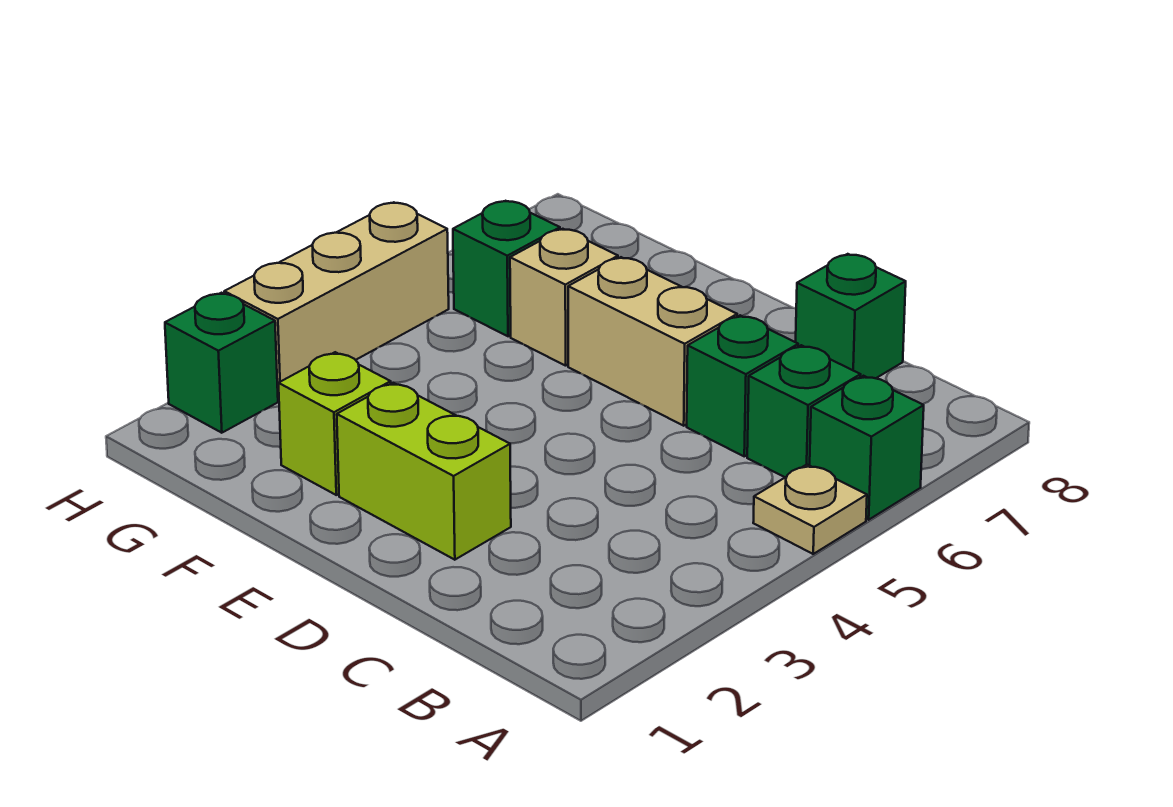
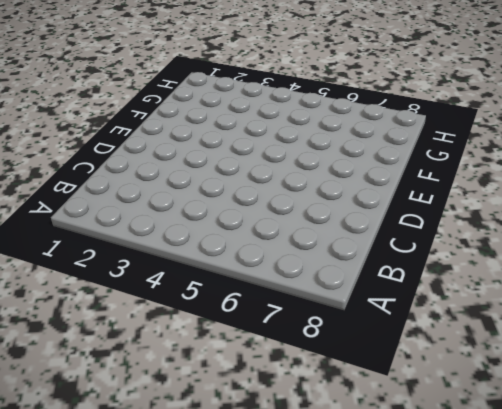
none -> tan 1x1 plate [753,465,867,554]
none -> green 1x1 brick [810,376,924,520]
none -> green 1x1 brick [747,345,861,477]

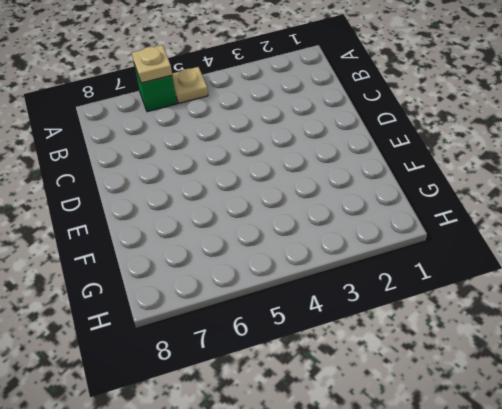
tan 1x1 plate [132,45,172,83] -> none
none -> green 1x1 brick [747,345,861,477]
none -> green 1x1 brick [687,315,798,456]
none -> green 1x1 brick [796,254,906,378]

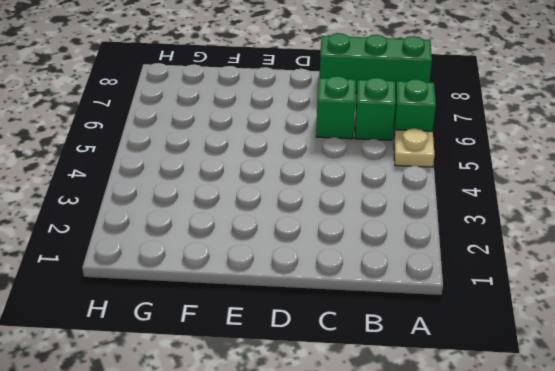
green 1x3 brick [320,33,432,94] -> green 1x1 brick [796,254,906,378]
none -> lime 1x2 brick [337,383,511,560]
none -> tan 1x2 brick [568,257,737,426]
none -> lime 1x1 brick [279,352,391,495]

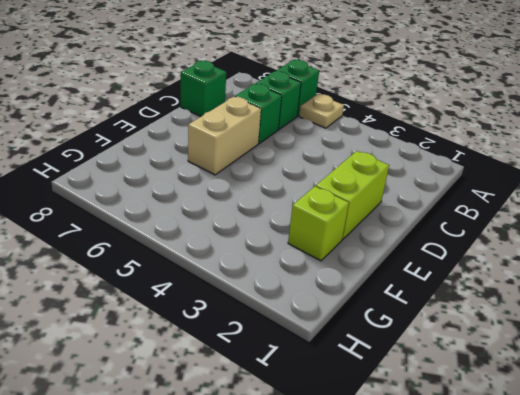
none -> tan 1x1 brick [510,229,618,366]
none -> green 1x1 brick [453,201,560,336]
none -> green 1x1 brick [165,293,278,433]

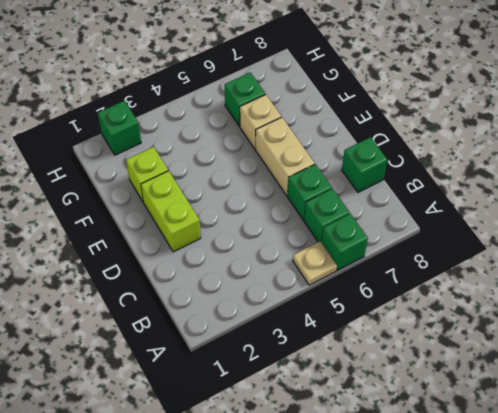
none -> tan 1x3 brick [224,202,449,400]

